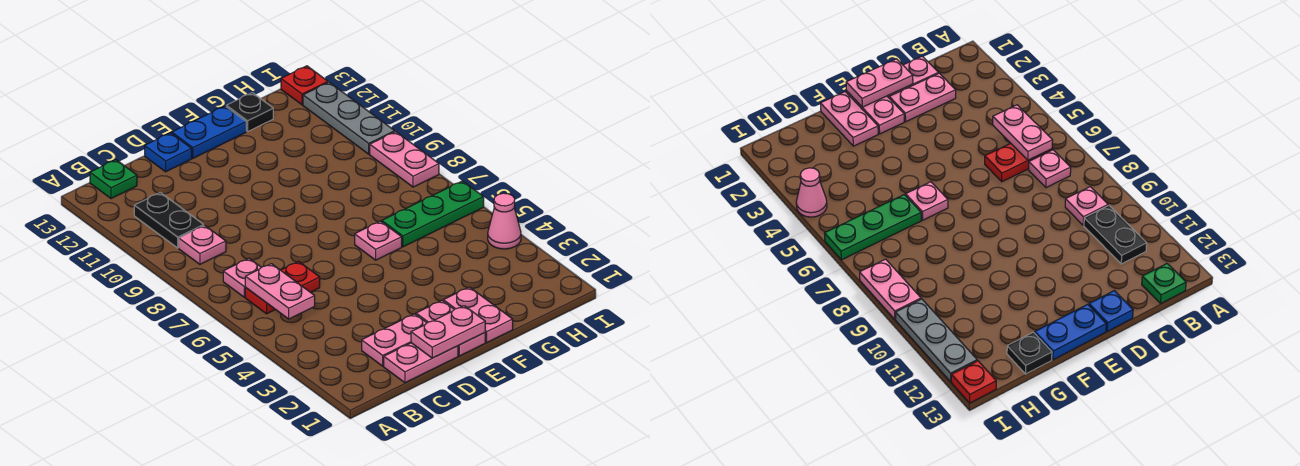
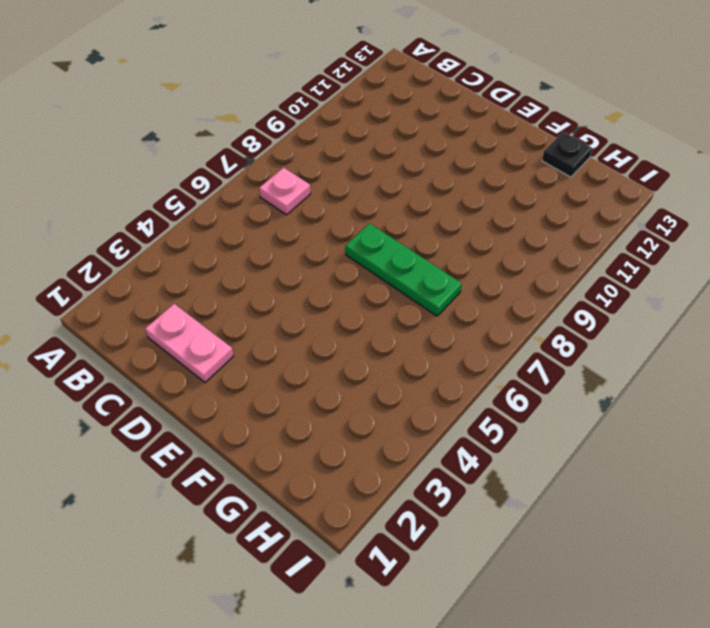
green 1x3 plate [345,223,462,316] -> green 1x3 plate moved to [382,181,484,247]
none -> red 1x2 plate [245,261,320,314]
none -> pink 1x1 plate [179,225,226,264]
none -> black 1x2 plate [134,193,204,248]

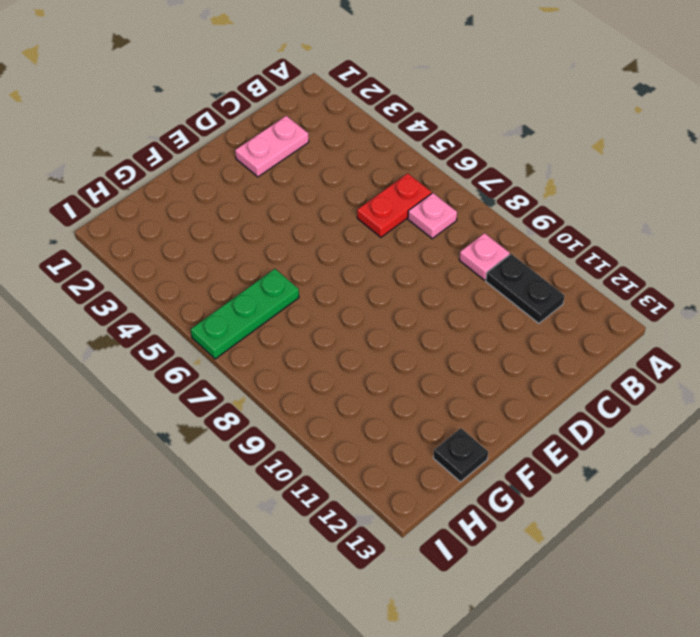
none -> green 1x1 plate [90,160,137,199]
none -> pink 1x2 plate [384,343,458,383]
none -> blue 1x1 plate [145,133,192,172]

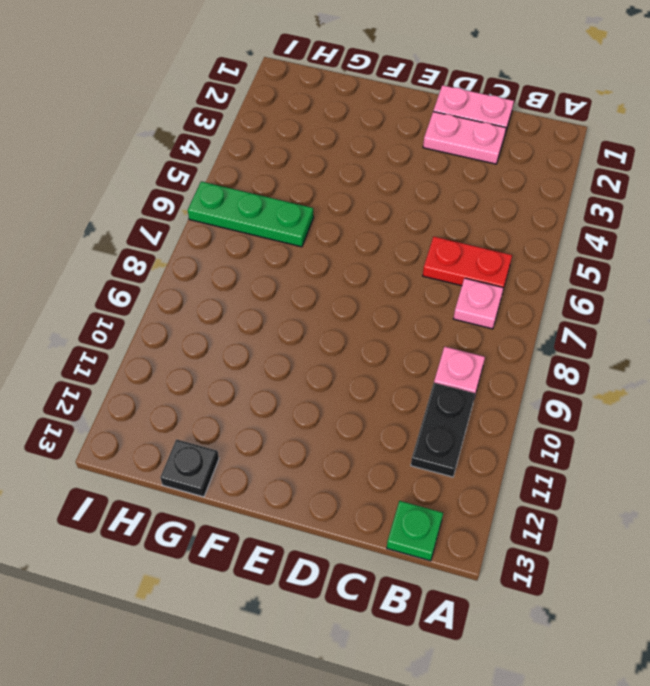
none -> blue 1x1 plate [145,133,192,172]
none -> pink 1x2 plate [416,301,485,356]
none -> blue 1x2 plate [172,106,246,158]

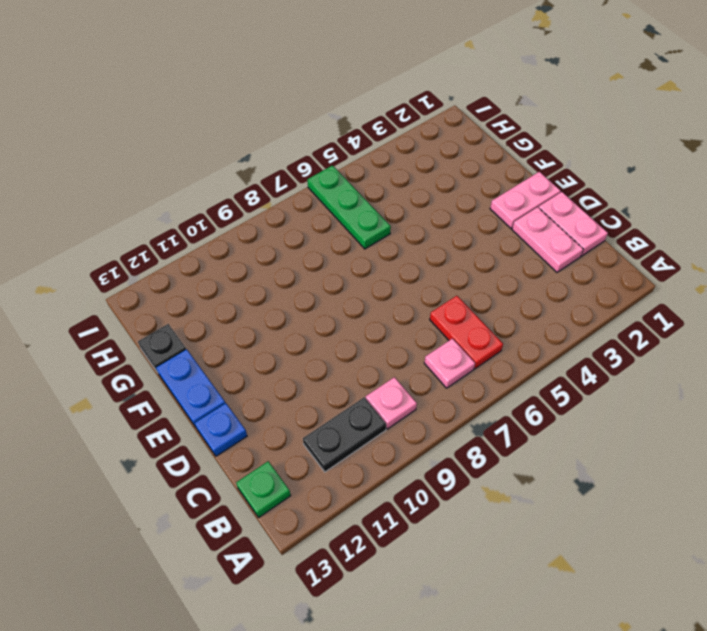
none -> pink 1x2 plate [443,287,513,342]
none -> pink 1x1 plate [355,221,402,260]
none -> pink 1x1 cone [488,193,521,249]

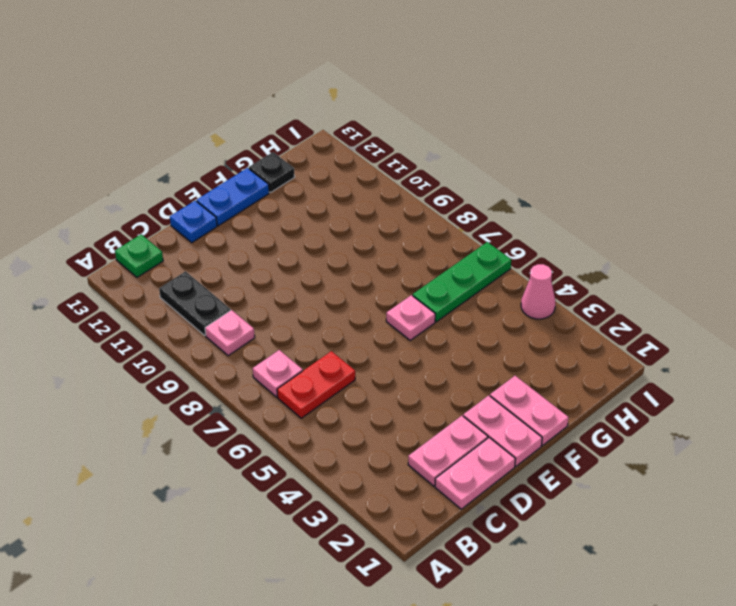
none -> pink 1x2 plate [370,132,439,187]
none -> grey 1x3 plate [303,82,395,154]
none -> red 1x1 plate [281,66,328,105]

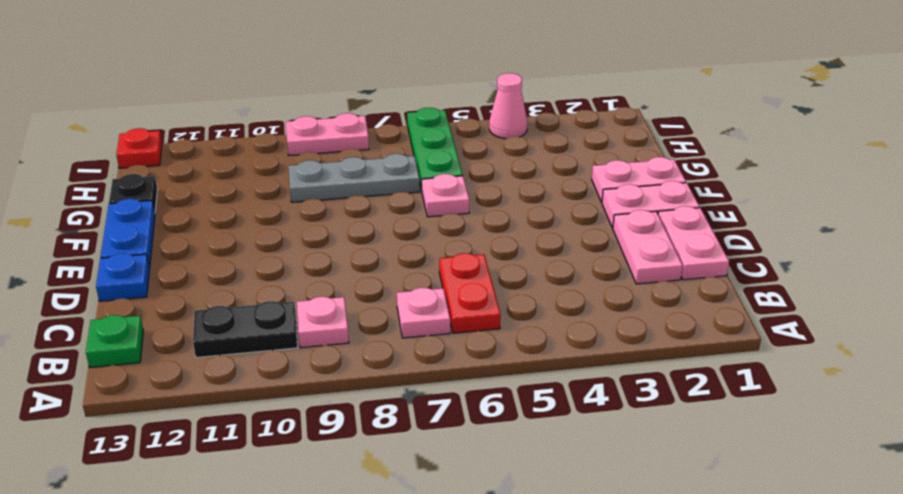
grey 1x3 plate [289,154,420,202] -> grey 1x3 plate moved to [303,82,395,154]
none -> pink 1x2 plate [245,264,315,319]
none -> pink 1x2 plate [411,306,485,358]

